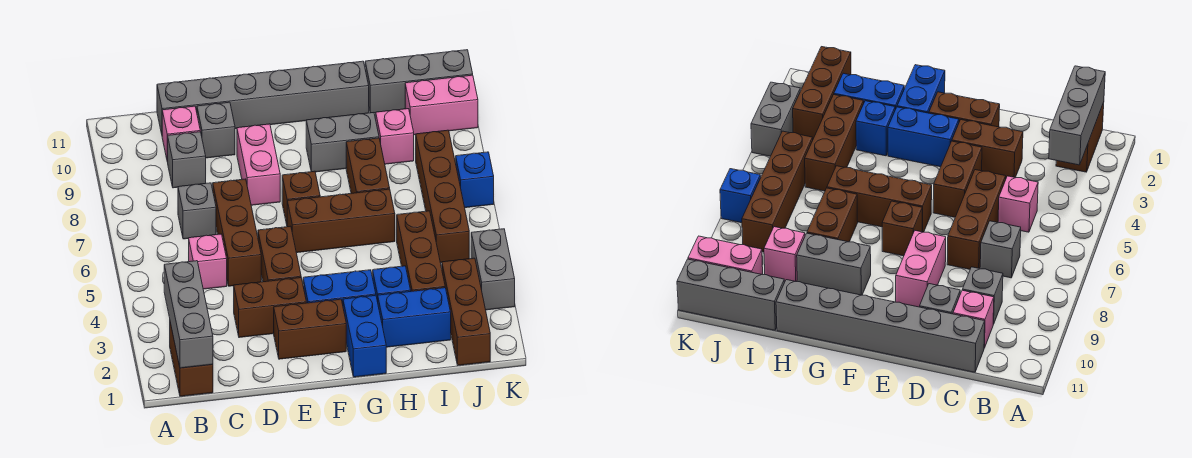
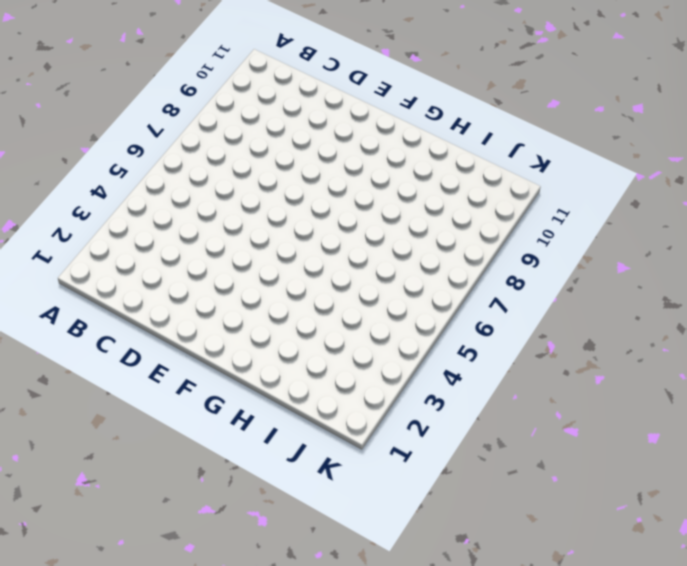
none -> brown 1x2 brick [170,323,213,396]
none -> pink 1x1 brick [189,234,227,289]
none -> grey 1x1 brick [178,183,216,239]

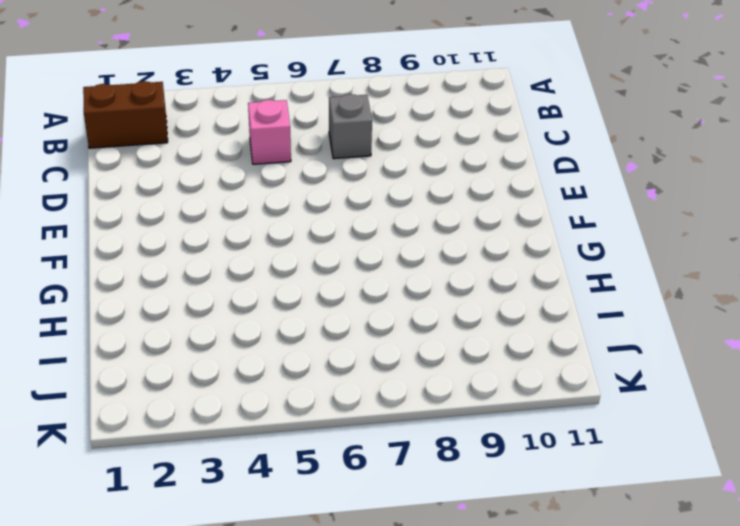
none -> grey 1x1 brick [168,132,206,188]
none -> pink 1x1 brick [162,106,200,162]
none -> grey 1x6 brick [157,61,369,134]

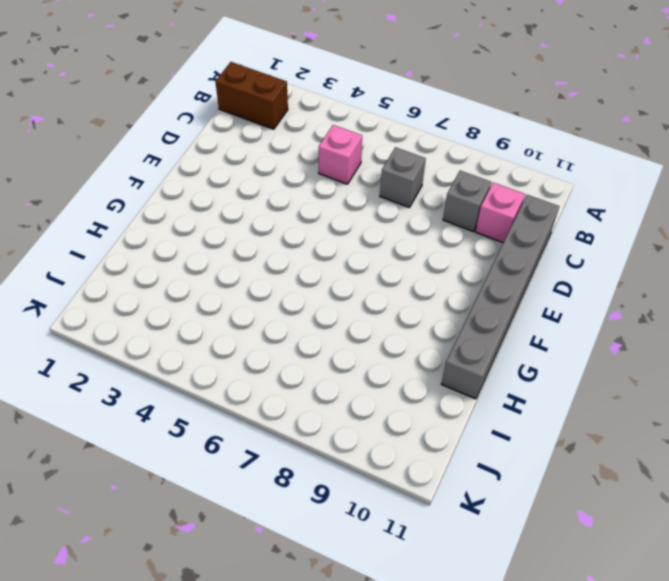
none -> brown 1x2 brick [234,278,306,338]
none -> brown 1x3 brick [213,179,261,286]
none -> grey 1x1 brick [197,102,235,158]

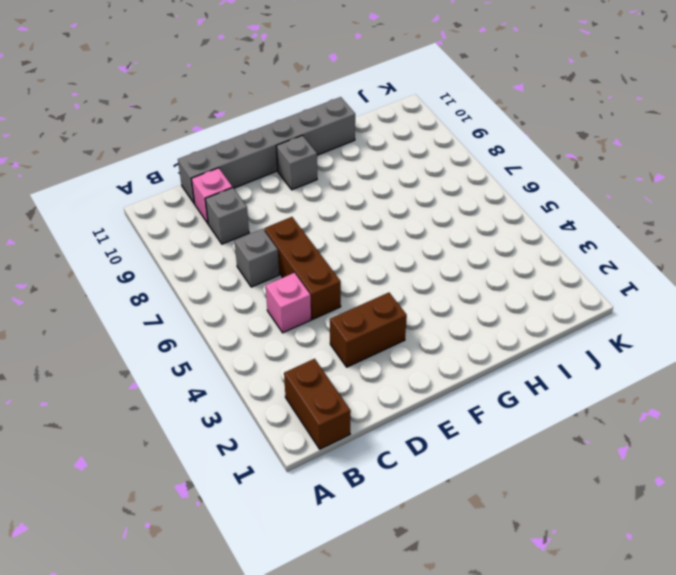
grey 1x1 brick [276,135,317,190] -> grey 1x1 brick moved to [197,102,235,158]
none -> brown 1x2 brick [274,299,346,359]
none -> brown 1x2 brick [258,226,301,282]
none -> pink 1x2 brick [237,124,280,205]

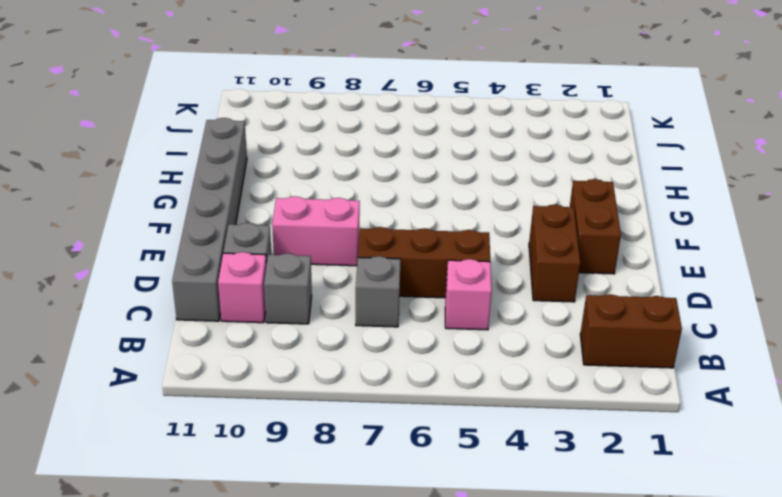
none -> brown 1x2 brick [258,226,301,282]
none -> blue 1x2 brick [303,270,376,304]
none -> brown 1x3 brick [287,189,395,253]

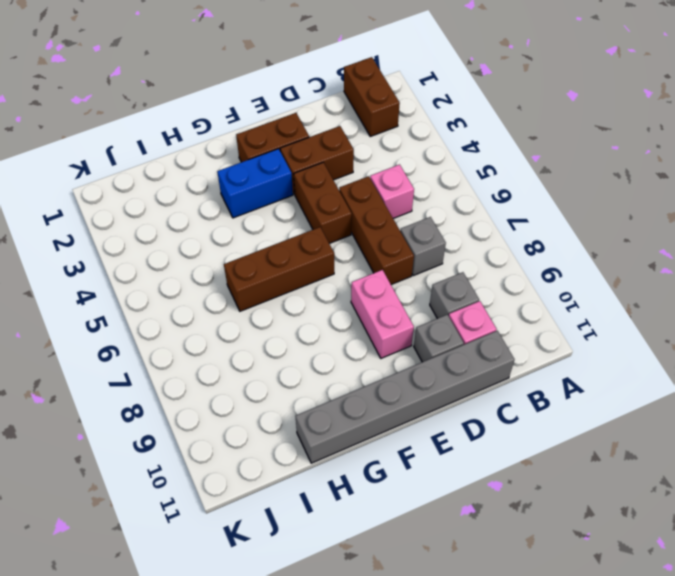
none -> brown 1x1 brick [282,171,320,224]
none -> blue 1x2 brick [343,295,386,377]
none -> grey 1x2 brick [306,113,379,172]

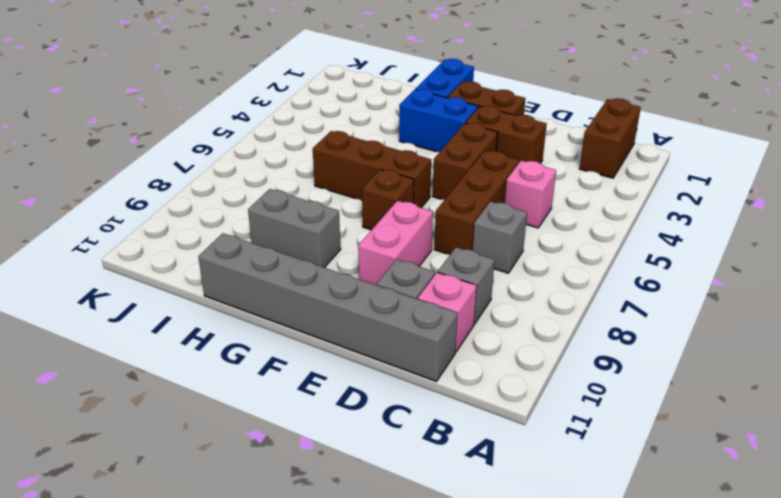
none -> blue 1x2 brick [378,288,451,347]
none -> blue 1x1 brick [373,266,411,302]
none -> brown 1x2 brick [346,138,390,193]

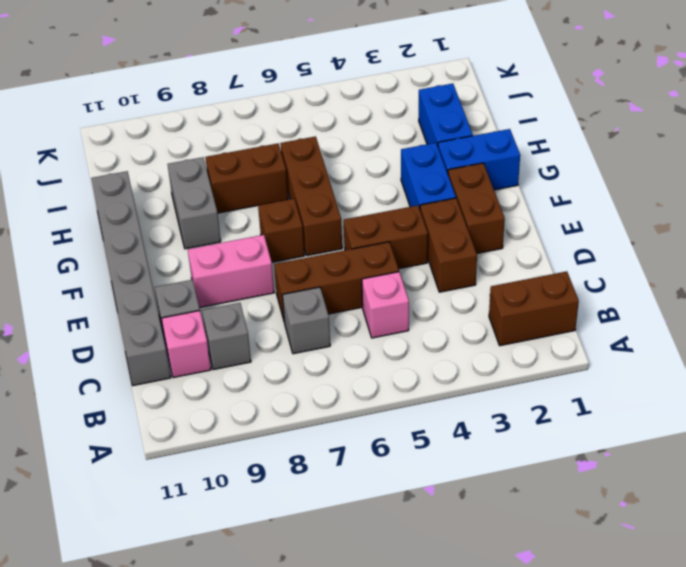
none -> blue 1x1 brick [373,266,411,302]
none -> brown 1x3 brick [397,211,445,291]
none -> pink 1x1 brick [376,109,414,164]

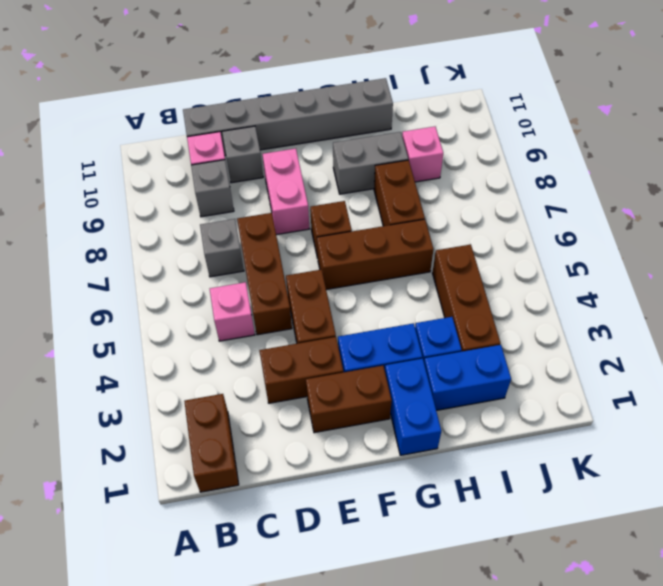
none -> grey 1x3 brick [365,50,473,113]
none -> brown 1x3 brick [442,258,490,365]
none -> brown 1x4 brick [416,130,469,263]

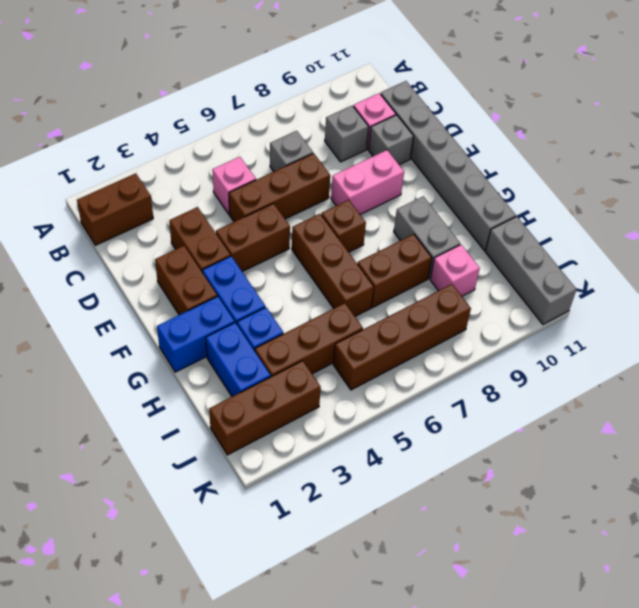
none -> pink 1x2 brick [405,75,478,135]
none -> grey 1x2 brick [471,229,515,310]
none -> blue 1x1 brick [456,152,494,208]

